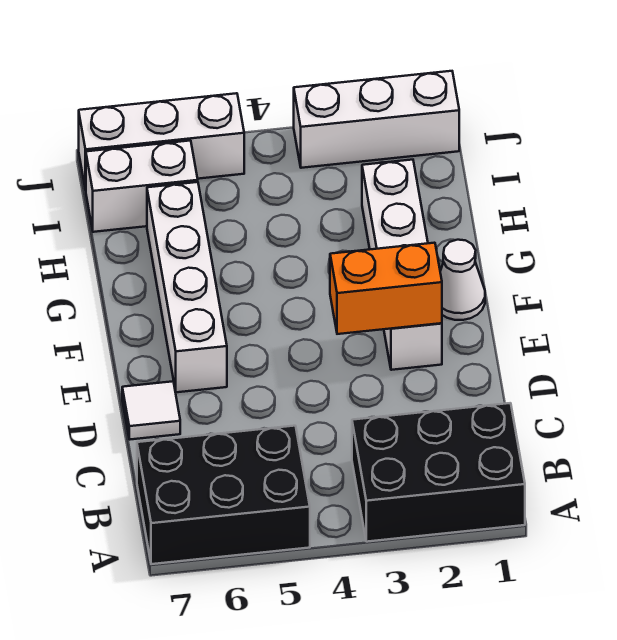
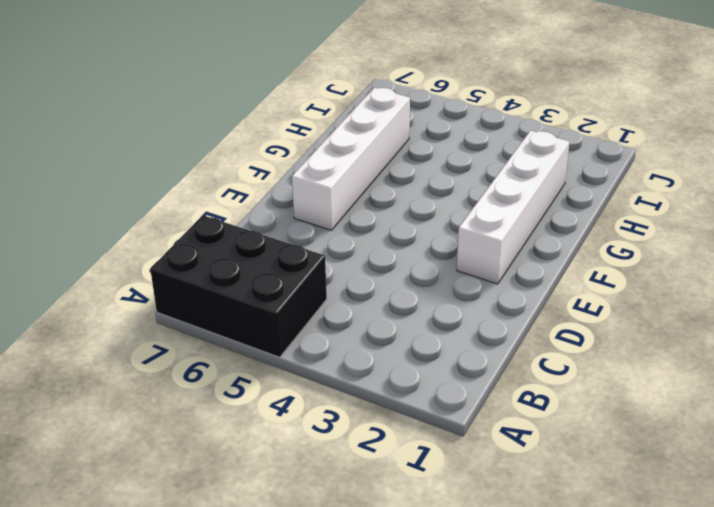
none -> black 2x3 brick [352,403,525,542]
none -> white 1x1 tile [122,381,180,440]

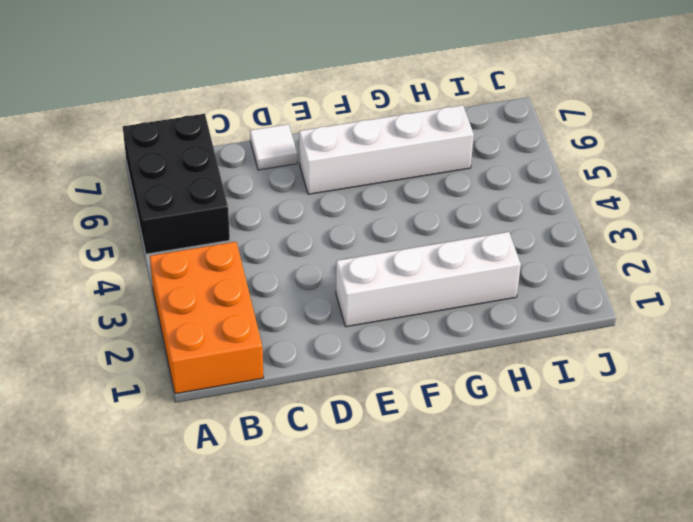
orange 2x3 brick [150,242,263,394] -> black 2x3 brick [352,403,525,542]
none -> white 1x1 cone [440,240,485,320]
none -> white 1x2 brick [86,141,198,232]

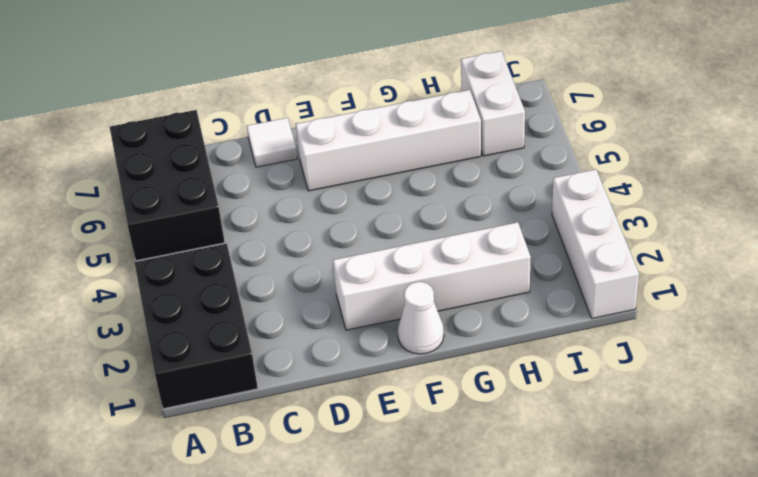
none -> white 1x3 brick [79,93,244,190]
none -> orange 1x2 brick [330,243,442,334]

